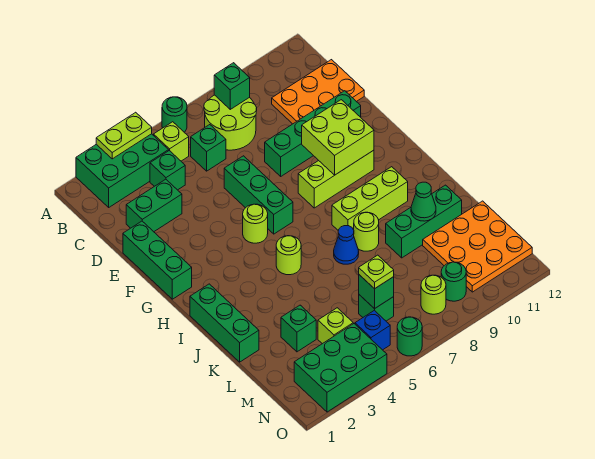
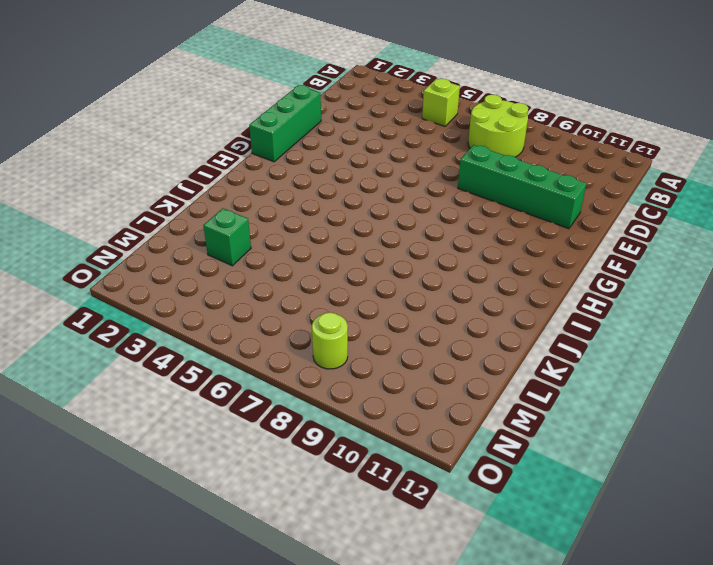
none -> green 2x3 brick [76,134,169,207]
none -> green 1x1 round brick [162,97,187,132]
none -> green 1x1 brick [150,151,185,190]
none -> green 1x1 brick [191,125,226,171]

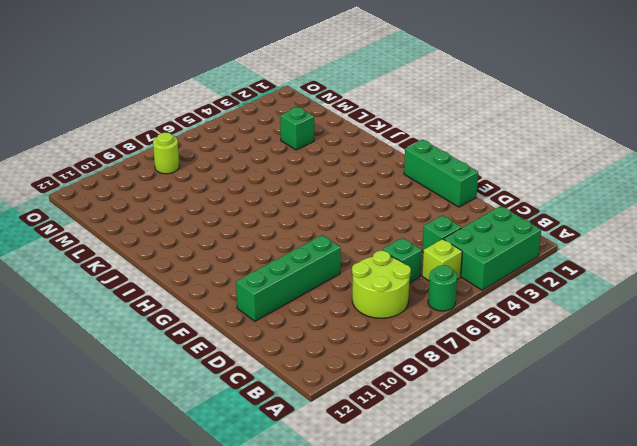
none -> orange 2x3 plate [272,60,364,124]
none -> green 1x2 brick [126,179,182,232]
none -> green 1x3 brick [224,156,293,234]
none -> lime 1x1 round brick [243,204,268,243]

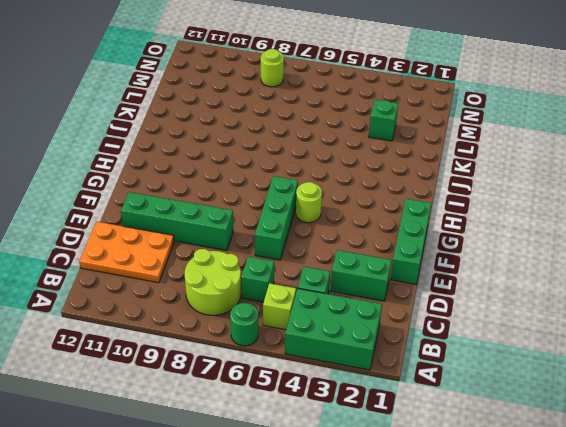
none -> lime 1x3 brick [298,150,374,208]
none -> green 1x3 brick [190,284,259,362]
none -> lime 1x1 round brick [276,236,301,275]
none -> lime 1x3 brick [332,167,408,231]

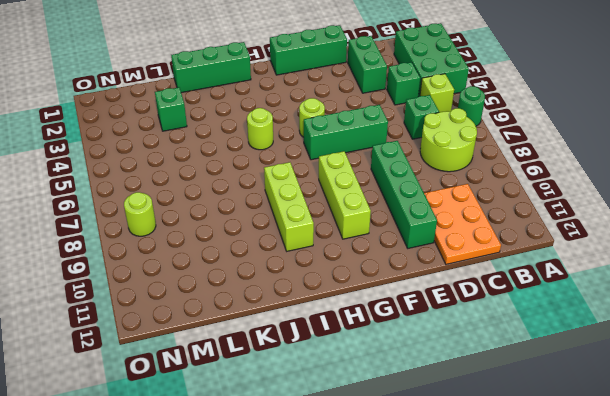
none -> blue 1x1 cone [334,226,359,264]
none -> lime 1x1 round brick [354,212,379,251]
none -> green 1x3 brick [386,185,462,258]
none -> orange 3x3 plate [423,201,532,292]

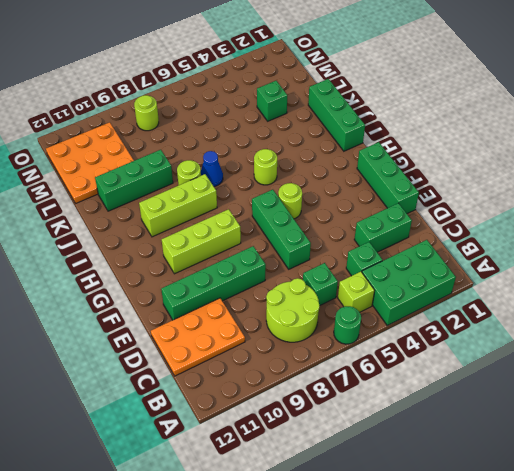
none -> lime 1x1 brick [318,308,353,344]
none -> green 1x1 brick [359,295,394,321]
none -> green 2x3 brick [294,324,387,412]
none -> blue 1x1 brick [355,310,390,350]

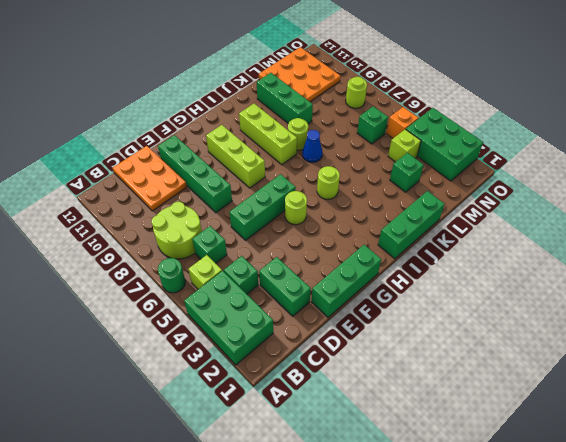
orange 1x1 brick [387,107,418,138] -> blue 1x1 brick [355,310,390,350]
none -> green 1x1 round brick [441,262,466,301]
none -> green 1x1 round brick [397,317,422,356]
none -> lime 1x2 plate [96,112,152,159]
none -> green 1x1 brick [214,63,250,109]

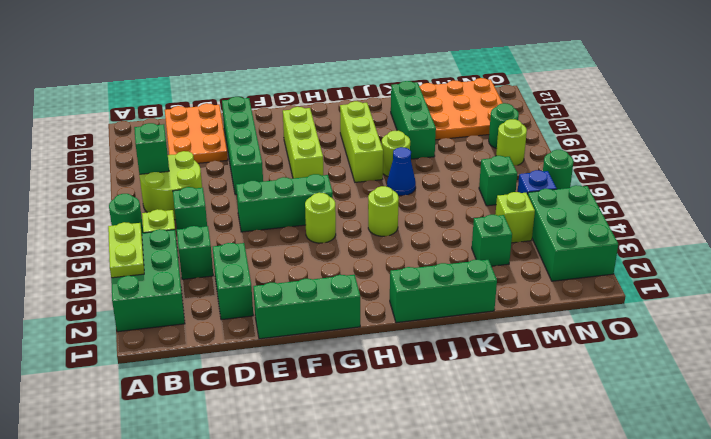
none -> lime 2x2 brick [302,100,374,175]
none -> green 1x1 cone [411,182,436,221]
none -> green 1x1 brick [359,275,394,309]
none -> lime 1x1 plate [359,255,394,289]

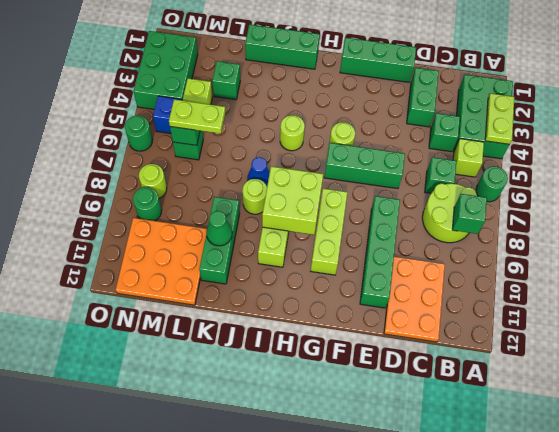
lime 2x2 brick [262,166,323,235] -> lime 2x2 brick moved to [302,100,374,175]
lime 1x2 plate [169,100,226,134] -> lime 1x1 plate [359,255,394,289]

